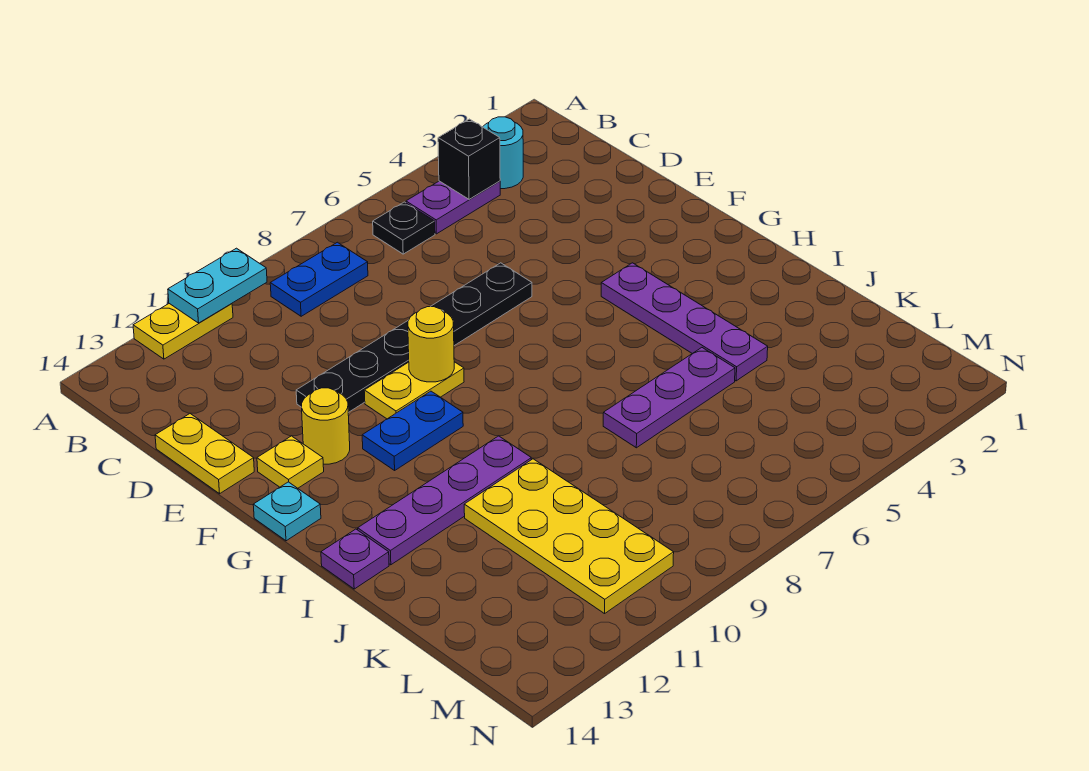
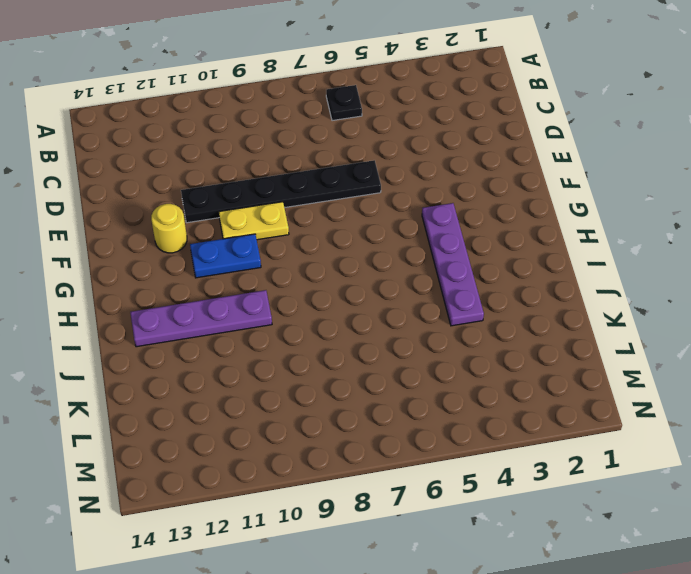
none -> yellow 1x2 plate [133,304,233,359]
none -> cyan 1x1 round brick [483,117,523,189]
none -> purple 1x2 plate [406,181,500,234]

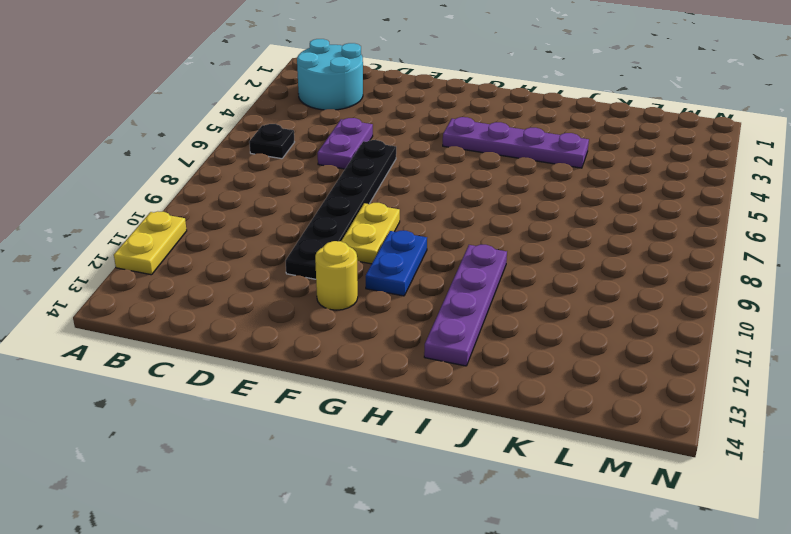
cyan 2x2 round brick [297,39,363,110] -> cyan 1x1 round brick [483,117,523,189]
purple 1x2 plate [318,118,373,169] -> purple 1x2 plate moved to [406,181,500,234]
none -> blue 1x2 plate [270,242,368,316]
none -> yellow 1x2 plate [155,414,254,494]
none -> yellow 1x1 plate [257,436,324,488]

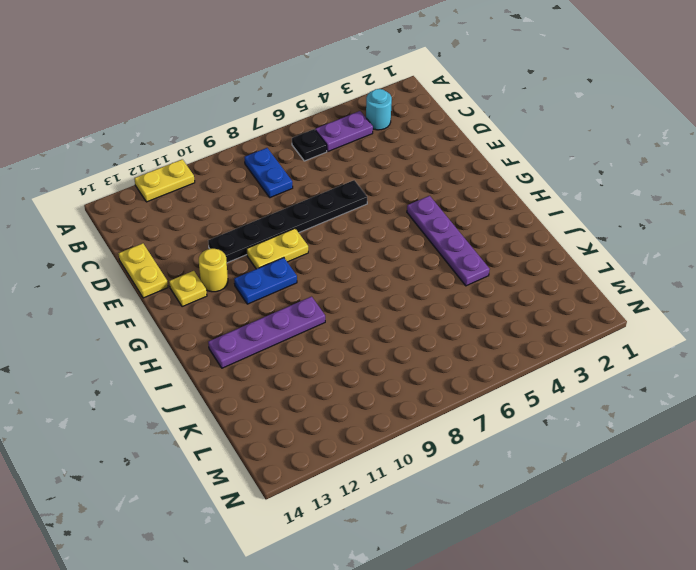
blue 1x2 plate [244,148,293,198] -> blue 1x2 plate turned to [270,242,368,316]
none -> cyan 1x1 plate [253,482,321,541]
none -> purple 1x1 plate [321,529,389,589]
none -> purple 1x3 plate [603,348,735,448]

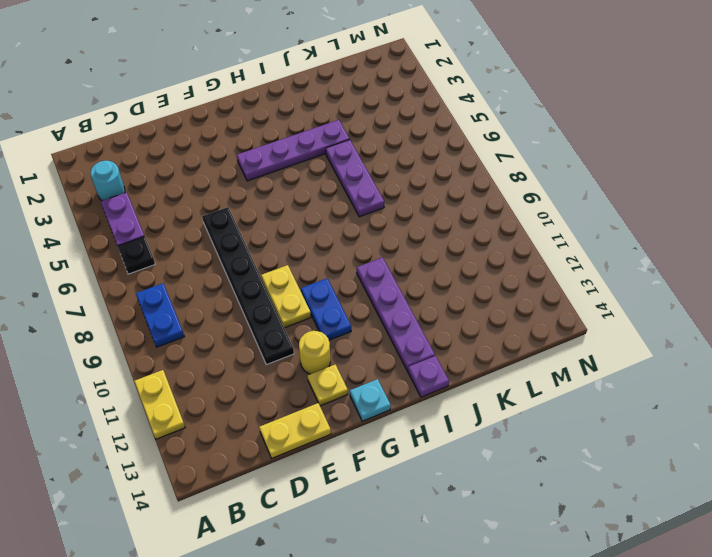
none -> yellow 2x4 plate [464,459,674,614]
none -> cyan 1x2 plate [168,248,267,323]
none -> black 1x1 brick [438,119,500,200]

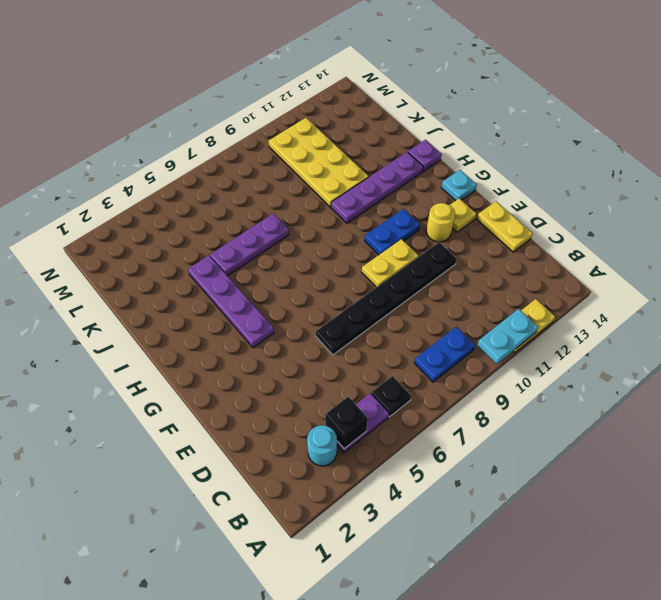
none -> yellow 1x1 round brick [408,307,454,382]

